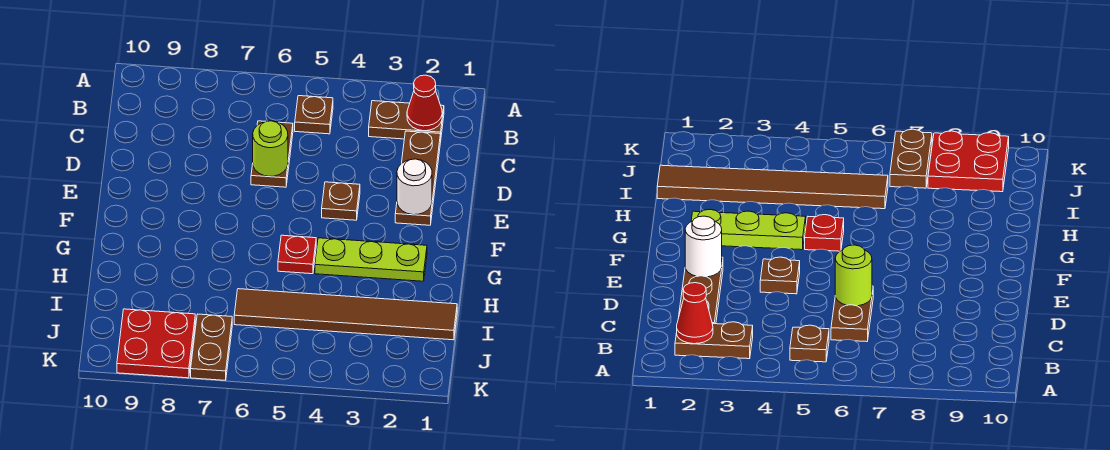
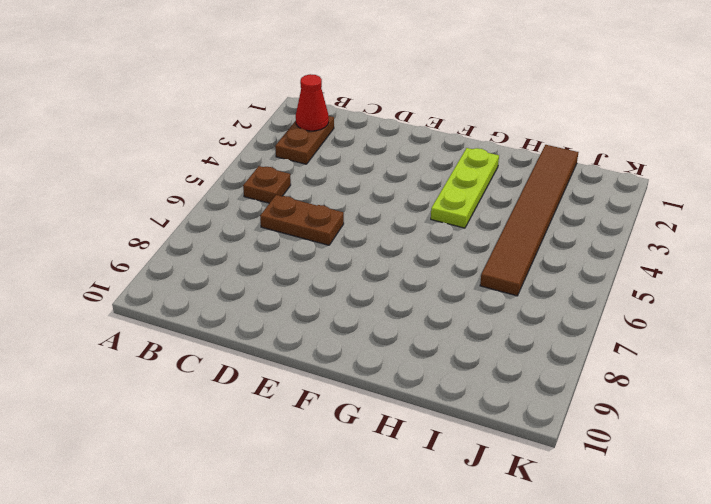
none -> brown 1x3 plate [395,131,441,225]
none -> brown 1x1 plate [322,182,360,220]
none -> red 1x1 plate [278,235,316,274]

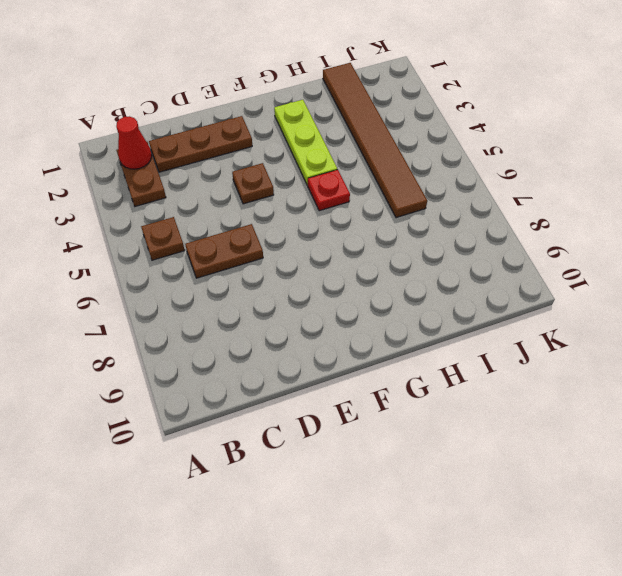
none -> brown 1x2 plate [191,314,232,380]
none -> red 2x2 plate [117,309,195,378]
none -> lime 1x1 round brick [253,121,288,176]

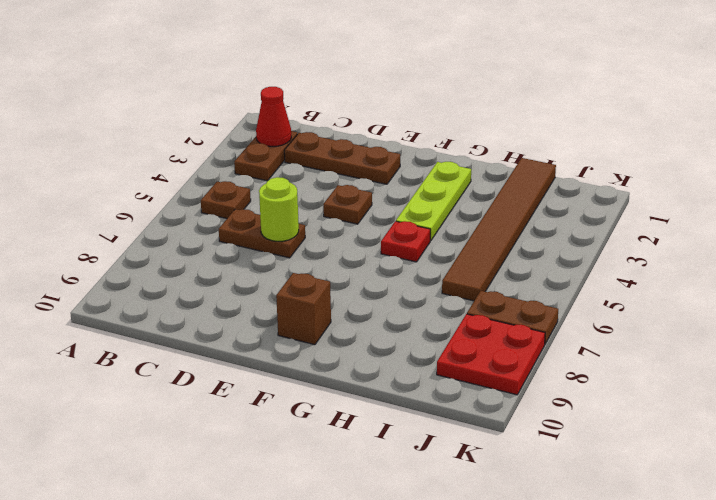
brown 1x1 brick [276,273,331,345] -> none
none -> white 1x1 round brick [397,159,432,215]

